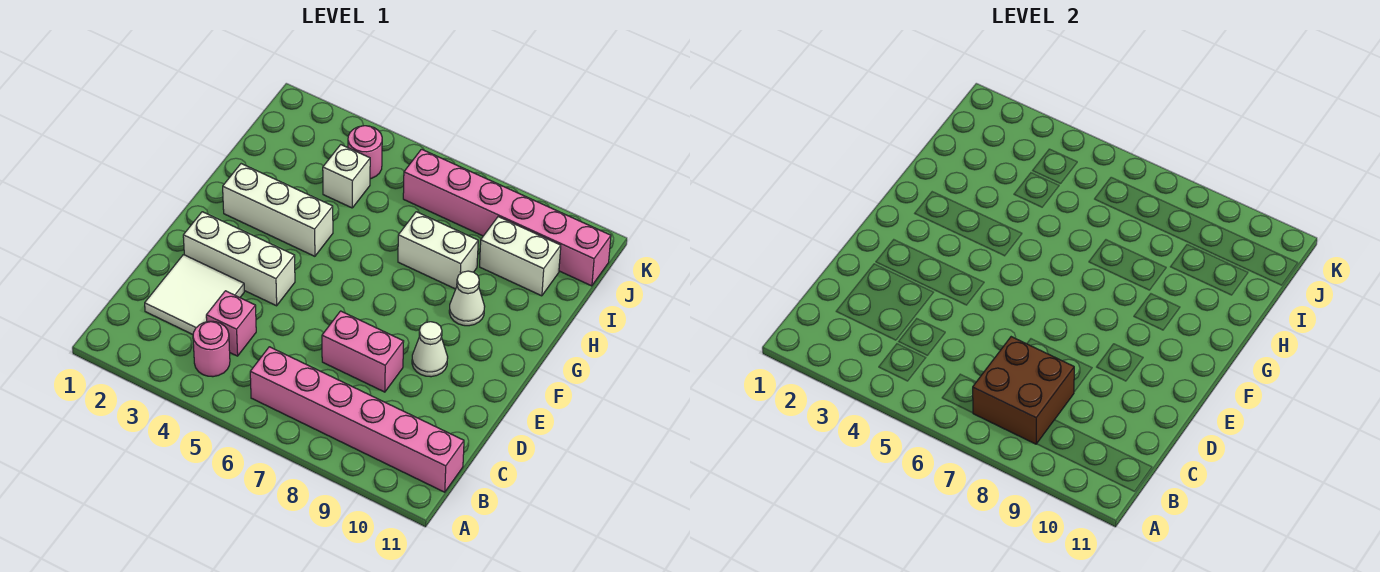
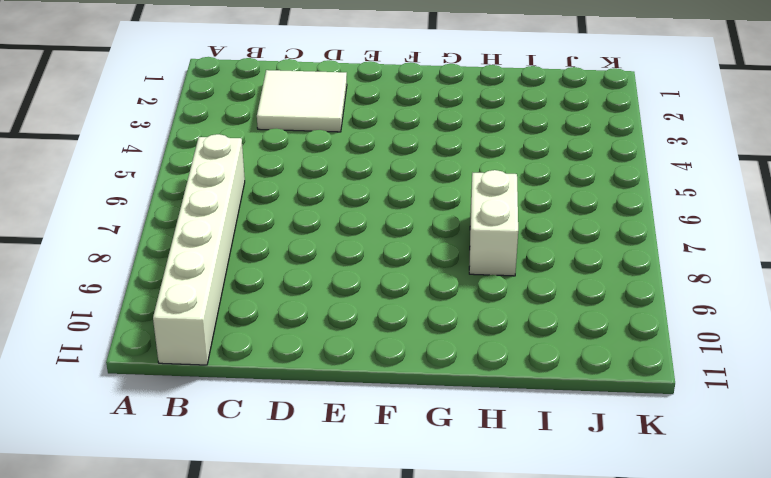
white 1x6 brick [153,134,245,365] -> pink 1x6 brick [250,347,464,492]
none -> pink 1x1 round brick [193,321,230,377]
none -> pink 1x1 brick [206,291,256,356]
none -> pink 1x2 brick [322,311,404,392]

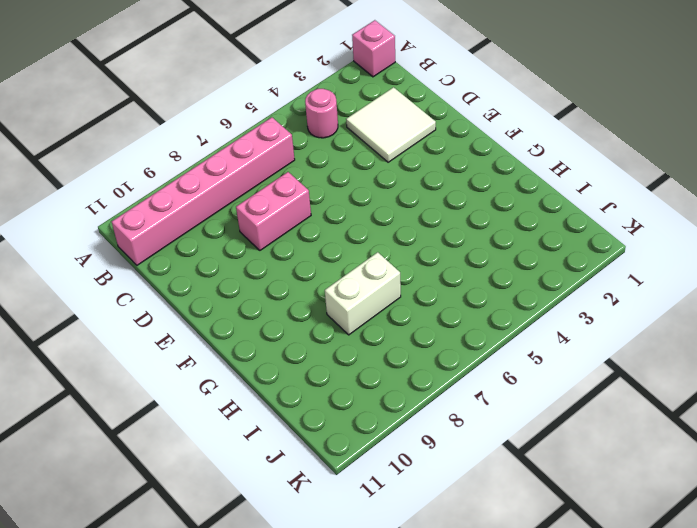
pink 1x1 brick [352,20,395,77] -> pink 1x1 brick moved to [206,291,256,356]
none -> white 1x3 brick [183,212,295,306]
none -> white 1x1 cone [412,322,448,377]
none -> white 1x3 brick [223,164,333,256]

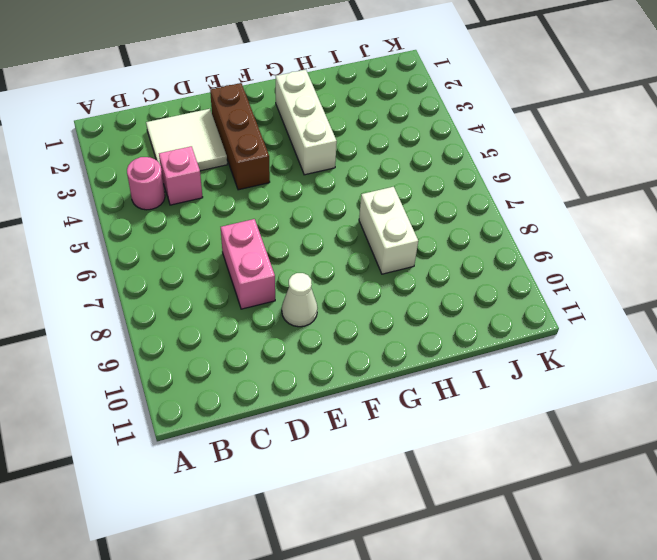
brown 1x3 brick [210,83,270,190] -> white 1x3 brick [183,212,295,306]
none -> pink 1x6 brick [250,347,464,492]
none -> white 1x1 cone [449,271,485,326]
none -> white 1x1 brick [323,145,370,208]

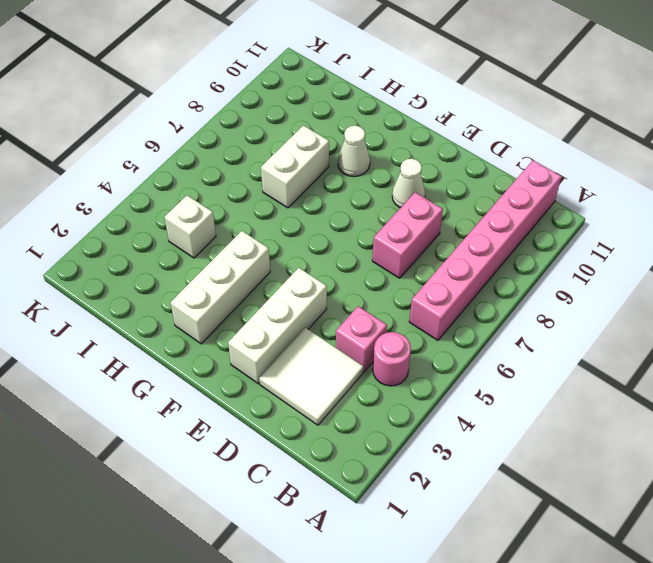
none -> white 1x2 brick [480,217,561,296]
none -> pink 1x1 round brick [348,126,382,179]
none -> pink 1x6 brick [403,149,611,286]

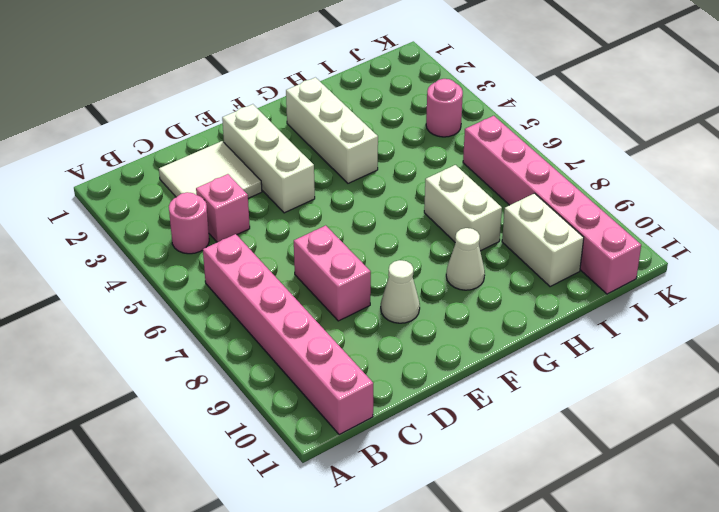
none -> white 1x1 brick [323,145,370,208]
none -> brown 2x2 brick [973,337,1074,444]

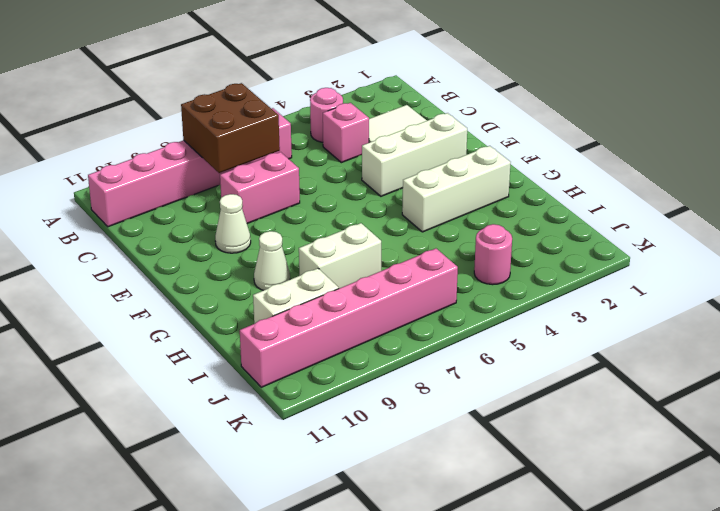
none -> white 1x1 brick [323,145,370,208]

